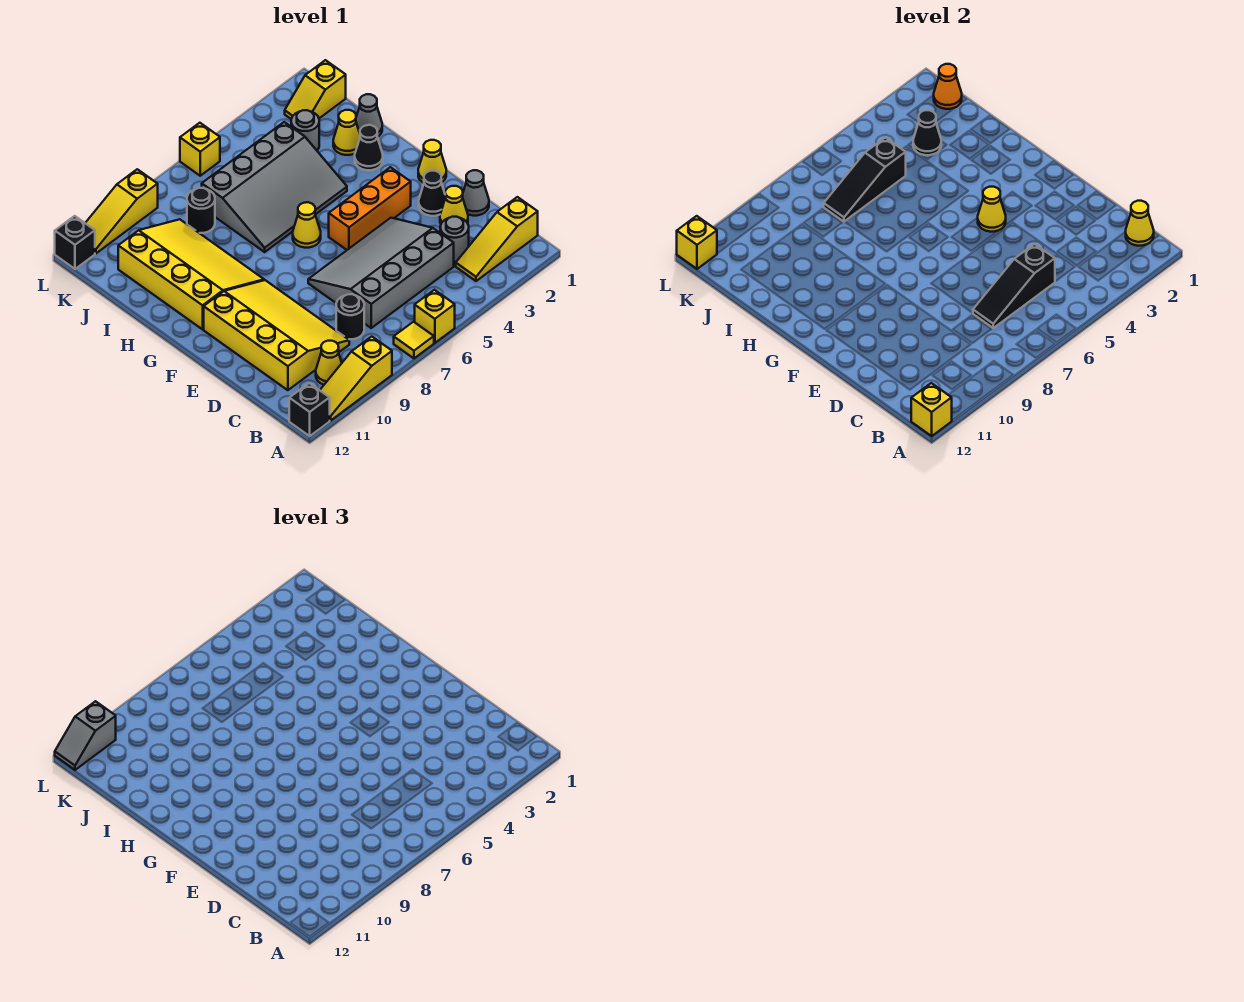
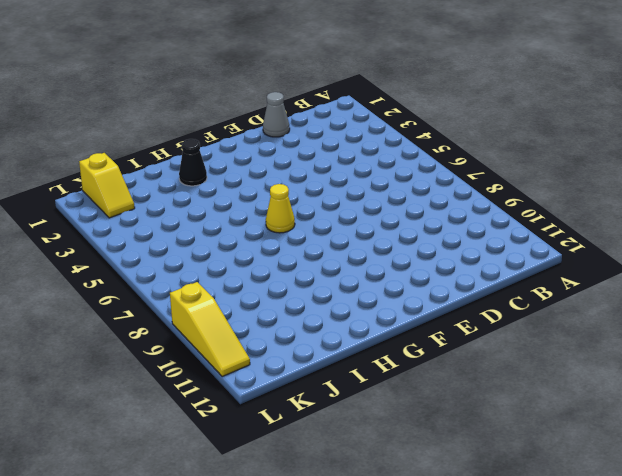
none -> yellow 1x1 brick [415,290,455,343]
none -> yellow 1x1 tile [394,322,434,358]
none -> yellow 1x3 slope [320,337,392,421]
none -> black 1x1 brick [289,383,330,436]

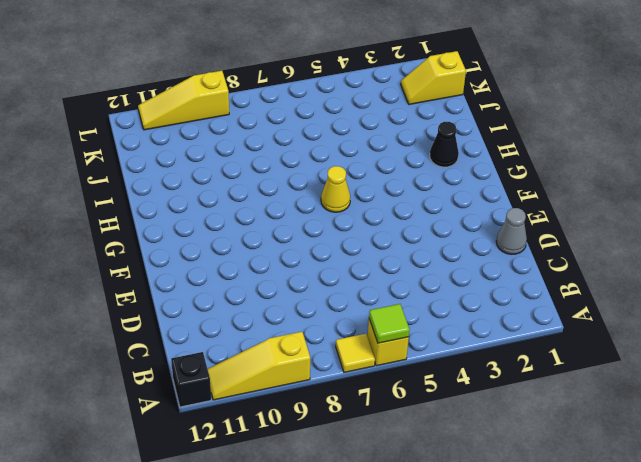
lime 1x1 tile [369,304,410,343] -> none
none -> yellow 1x3 slope [456,197,538,281]
none -> yellow 1x1 cone [316,341,342,385]
none -> grey 1x1 round brick [440,217,469,262]
none -> grey 3x4 slope [308,218,454,328]

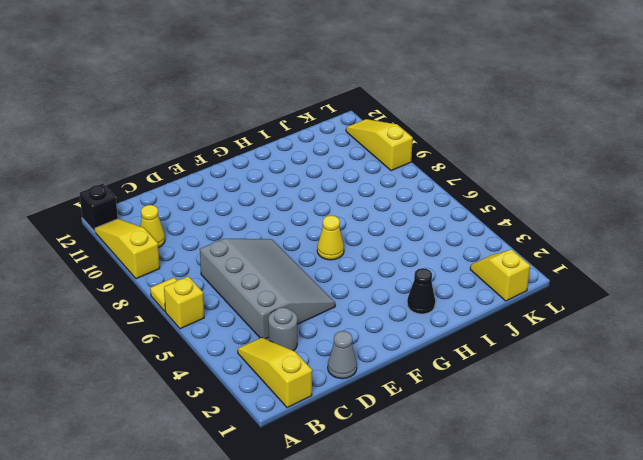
none -> black 1x1 round brick [336,294,364,339]
none -> yellow 3x4 slope [204,280,349,390]
none -> yellow 1x1 cone [440,186,468,223]
none -> black 1x1 cone [419,171,445,216]

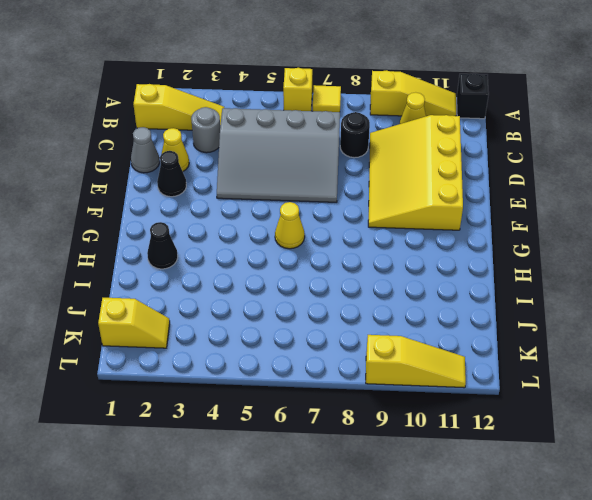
none -> yellow 1x1 cone [418,140,446,183]
none -> orange 1x3 brick [329,167,411,250]
none -> yellow 3x4 slope [118,219,264,329]
none -> grey 3x4 slope [202,122,347,252]

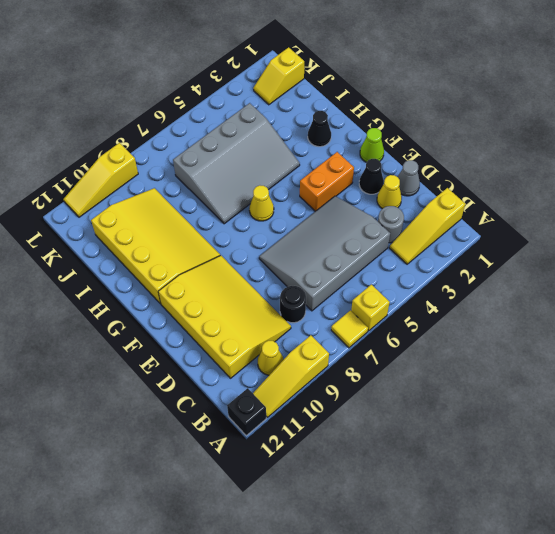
lime 1x1 cone [360,128,384,163] -> yellow 1x1 cone [418,140,446,183]
orange 1x2 brick [300,152,354,211] -> orange 1x3 brick [329,167,411,250]
none -> grey 1x1 cone [356,94,382,137]
none -> yellow 1x1 cone [333,110,360,155]
none -> grey 1x1 round brick [291,110,319,150]
none -> black 1x1 round brick [187,188,215,233]

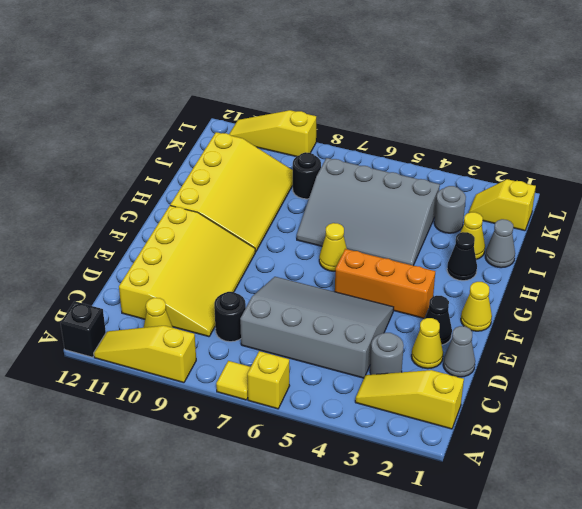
none -> yellow 1x1 brick [180,123,220,176]
none -> black 1x1 brick [55,216,95,269]
none -> yellow 1x1 brick [911,383,952,436]
none -> yellow 1x1 cone [1126,201,1154,246]

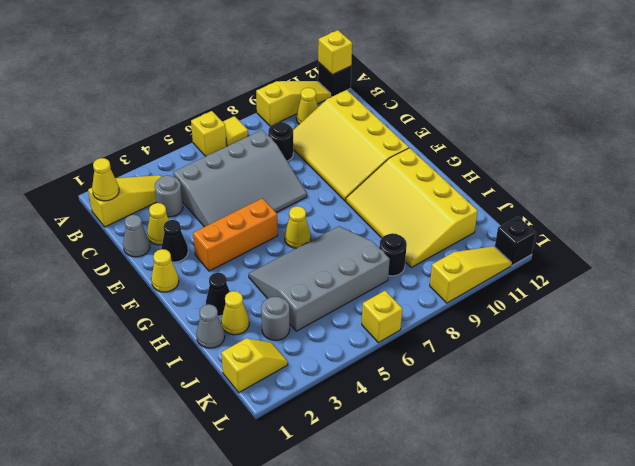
none -> black 1x3 slope [973,244,1055,328]
none -> yellow 1x1 cone [978,187,1006,232]
none -> black 1x1 cone [913,110,941,155]
none -> black 1x3 slope [824,137,906,222]

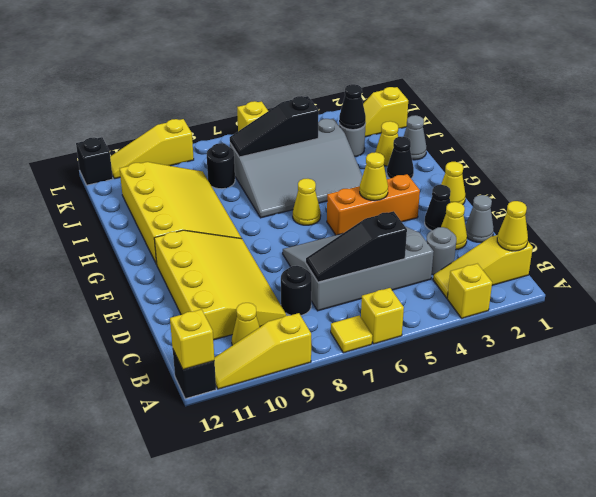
yellow 1x1 brick [447,264,492,318] -> yellow 1x1 brick moved to [677,216,717,269]
none -> orange 1x1 cone [934,64,962,109]
none -> grey 1x2 slope [55,701,116,770]

